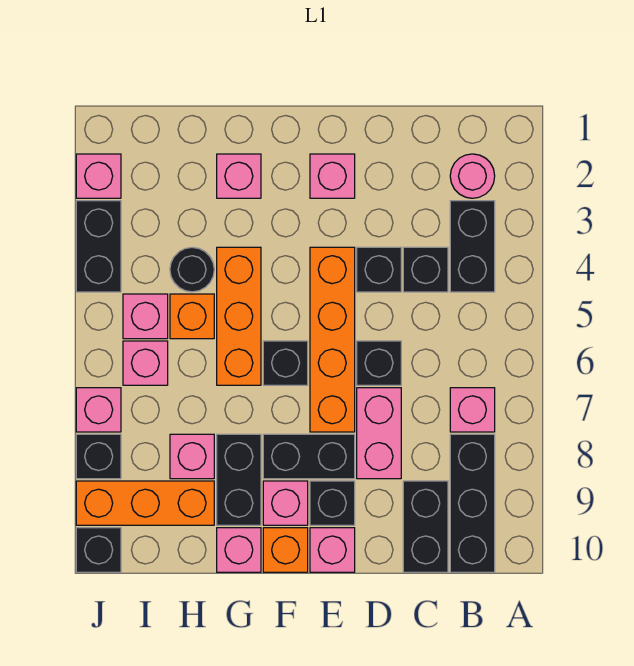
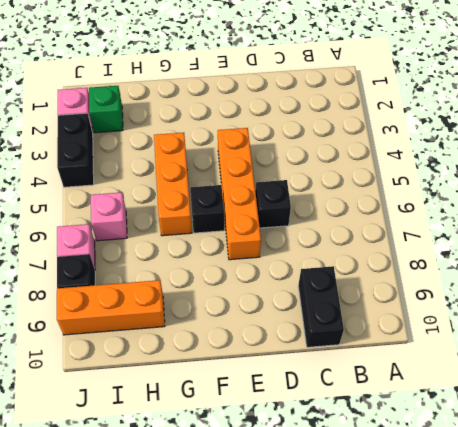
green 1x1 brick [89,86,123,133] -> none
none -> pink 1x1 round brick [450,154,495,198]
none -> black 1x2 brick [450,201,495,292]
none -> pink 1x1 brick [450,388,495,432]
none -> black 1x3 brick [450,434,495,572]

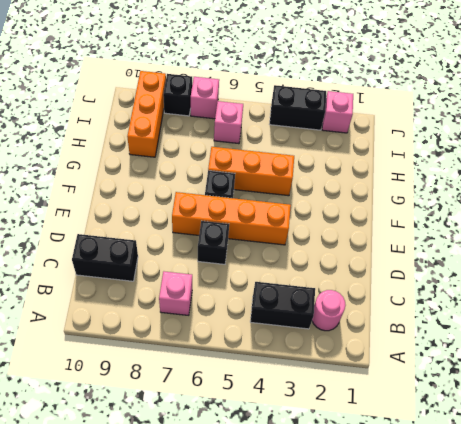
none -> black 1x3 brick [450,434,495,572]
none -> black 1x1 brick [403,247,448,292]
none -> black 1x1 brick [357,247,401,292]
none -> pink 1x2 brick [357,388,401,479]

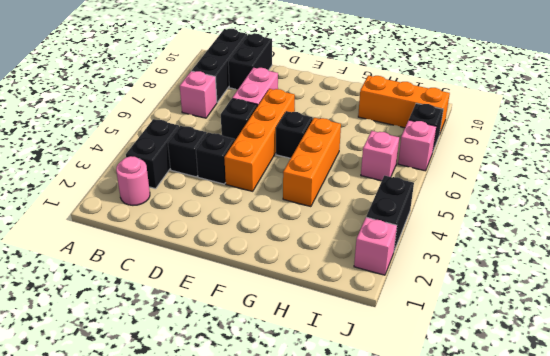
none -> pink 1x1 brick [310,154,355,198]
none -> black 1x2 brick [263,434,355,479]
none -> black 1x1 brick [310,481,355,525]
none -> pink 1x1 brick [310,528,355,572]

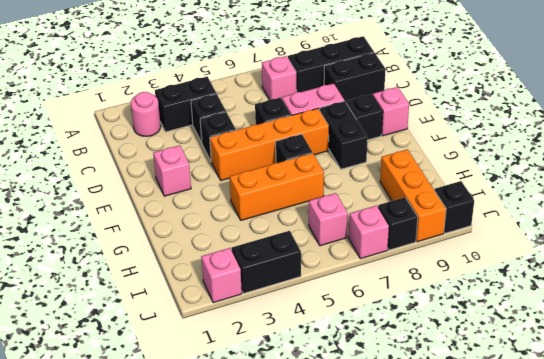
none -> pink 1x1 brick [263,481,308,525]
none -> orange 1x1 brick [263,528,308,572]
none -> pink 1x1 brick [217,154,261,198]
none -> black 1x2 brick [217,434,261,525]

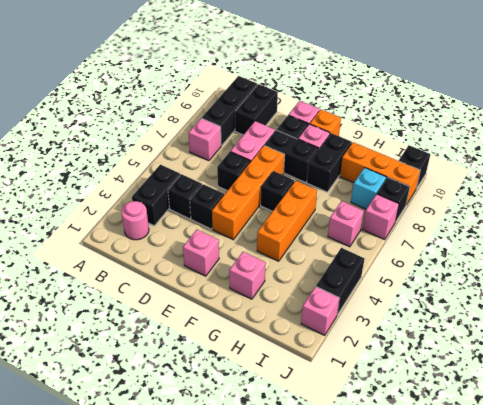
cyan 1x1 brick [351,168,386,209] -> none
none -> pink 1x1 brick [217,528,261,572]
none -> black 1x1 round brick [170,247,214,292]
none -> orange 1x1 brick [170,294,214,339]
none -> pink 1x1 brick [170,434,214,479]

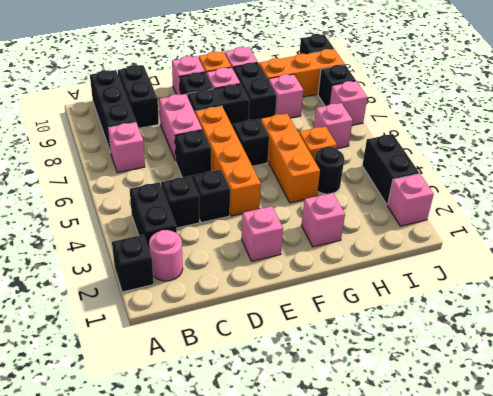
black 1x1 brick [112,235,154,292] -> none
none -> pink 1x1 brick [123,294,168,339]

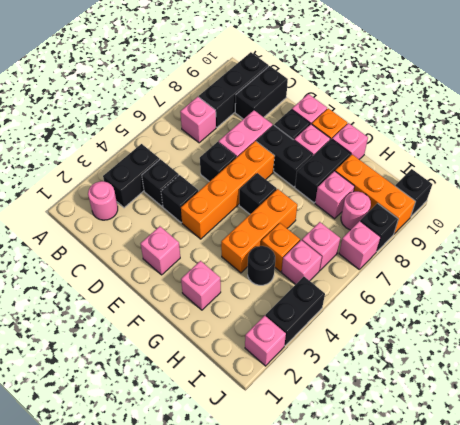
pink 1x1 round brick [341,192,371,230] -> none

